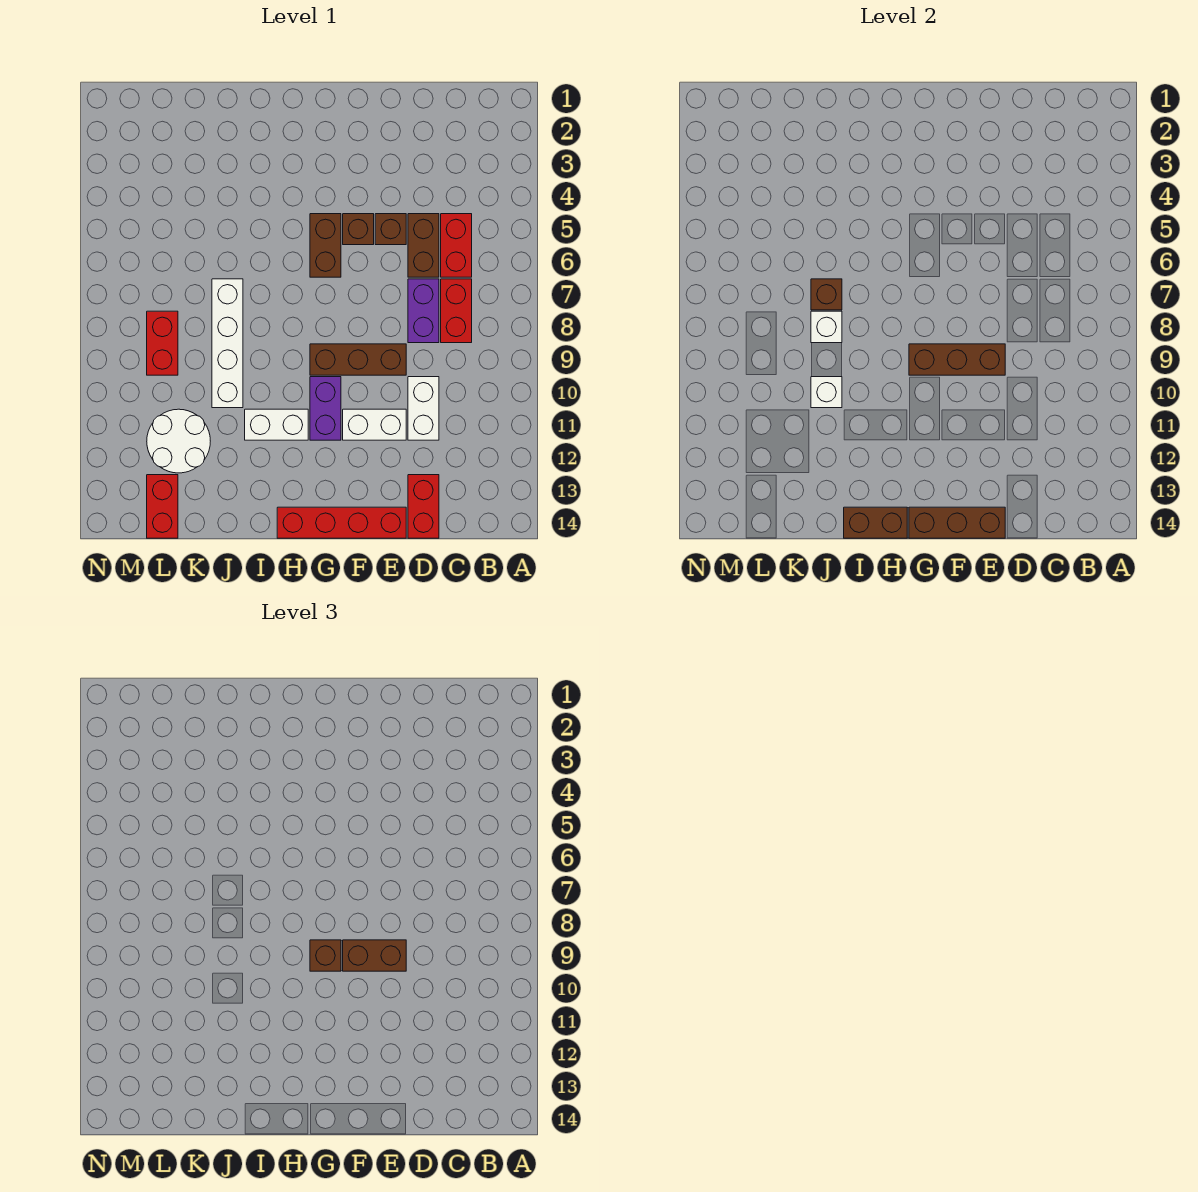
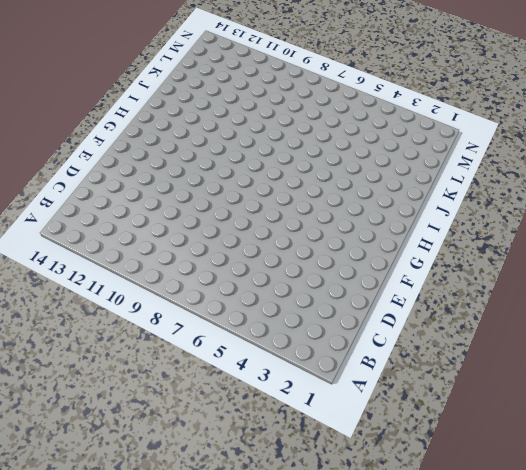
none -> red 1x2 brick [441,214,472,277]
none -> red 1x2 brick [441,279,472,343]
none -> brown 1x2 brick [408,214,439,277]

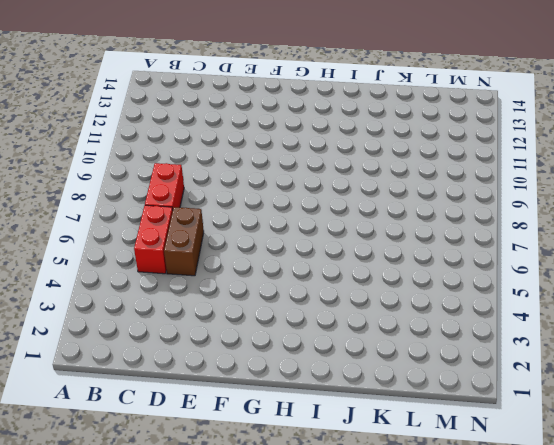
none -> purple 1x2 brick [408,279,439,343]
none -> white 1x2 brick [408,377,439,440]
none -> red 1x2 brick [408,475,439,538]

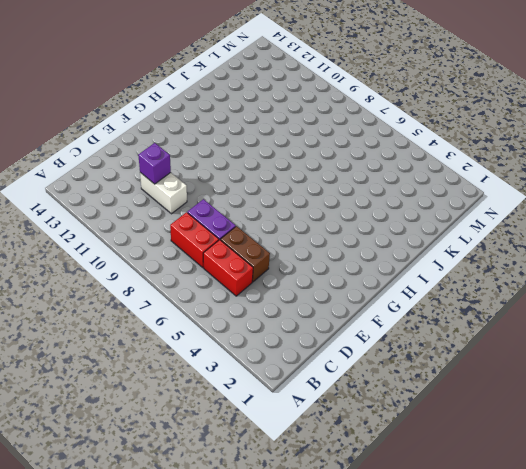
purple 1x1 brick [138,143,171,184] -> none
none -> red 1x2 brick [408,475,439,538]
none -> brown 1x1 brick [375,214,406,245]
none -> brown 1x3 brick [310,344,406,375]

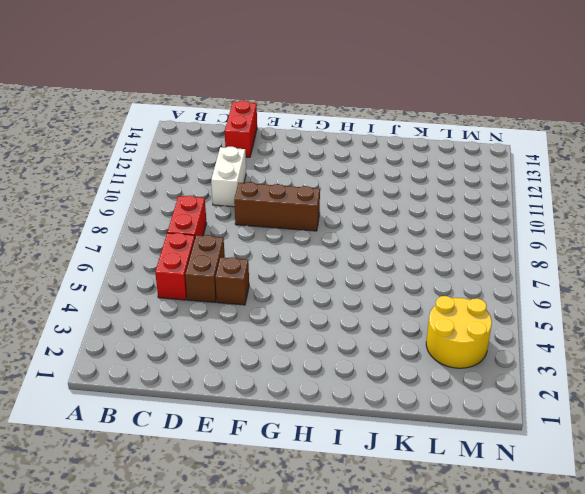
yellow 2x2 round brick [426,296,492,368] -> none
none -> purple 1x2 brick [408,279,439,343]
none -> white 1x2 brick [343,409,406,440]
none -> red 1x4 brick [277,507,406,538]

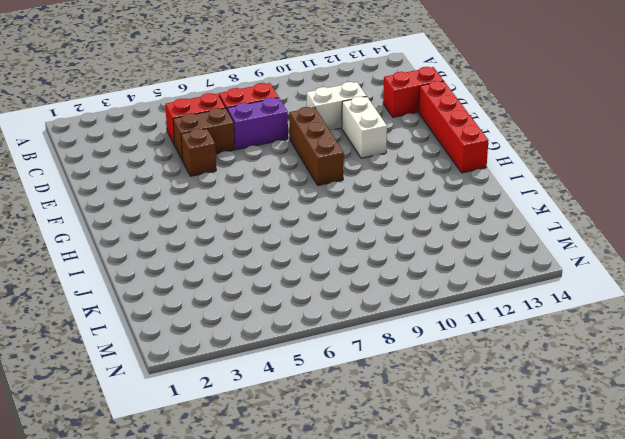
none -> brown 1x1 brick [343,214,374,245]
none -> brown 1x2 brick [310,214,341,277]
none -> purple 1x2 brick [310,377,341,440]

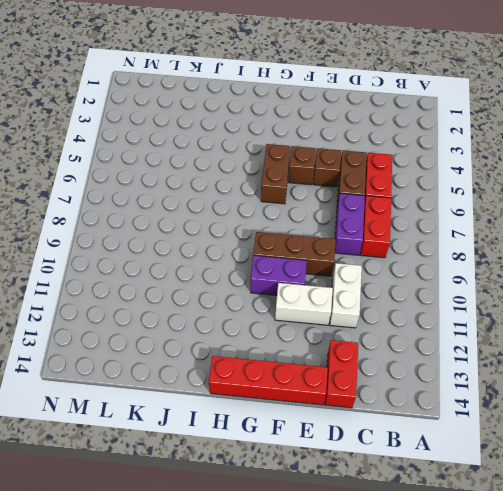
purple 1x2 brick [251,256,307,295] -> purple 1x2 brick turned to [310,377,341,440]
none -> white 1x2 brick [245,409,308,440]
none -> white 1x4 brick [212,279,243,408]
none -> white 2x2 round brick [147,409,210,473]

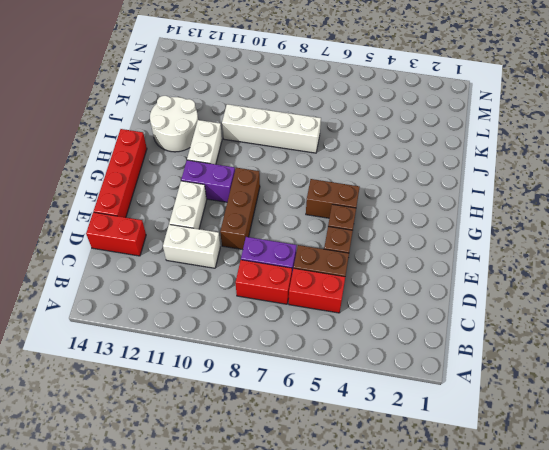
white 2x2 round brick [150,96,198,152] -> white 2x2 round brick moved to [147,409,210,473]
none -> red 1x2 brick [147,311,178,375]
none -> red 1x2 brick [147,475,178,538]
none -> brown 1x3 brick [909,344,1005,375]

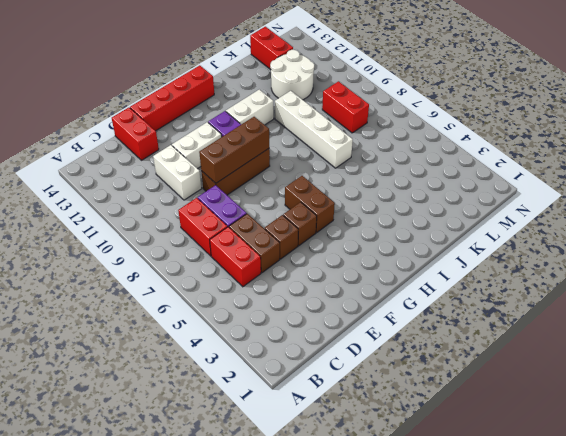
none -> brown 1x3 brick [909,507,1005,538]
none -> brown 1x2 brick [844,507,907,538]
none -> brown 1x1 brick [811,279,842,310]

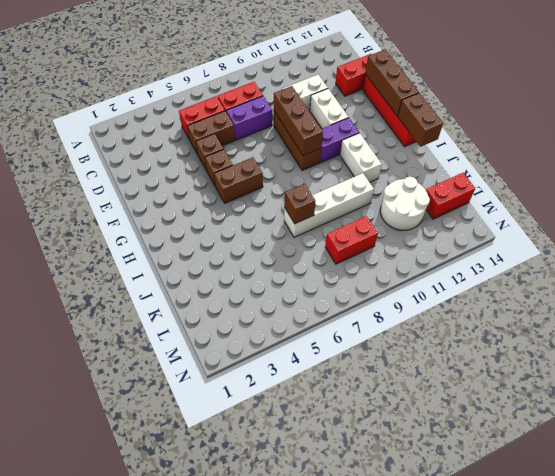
none -> white 1x1 brick [811,311,842,343]
none -> white 1x1 brick [811,377,842,408]
none -> brown 1x2 brick [343,940,406,971]

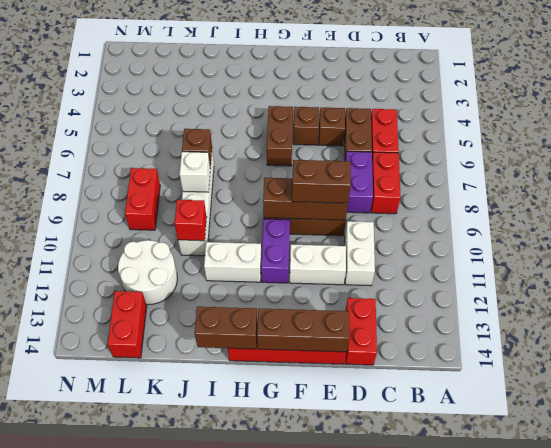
red 1x1 brick [175,200,207,241] -> white 1x1 brick [811,377,842,408]
none -> brown 1x1 brick [310,940,341,971]

